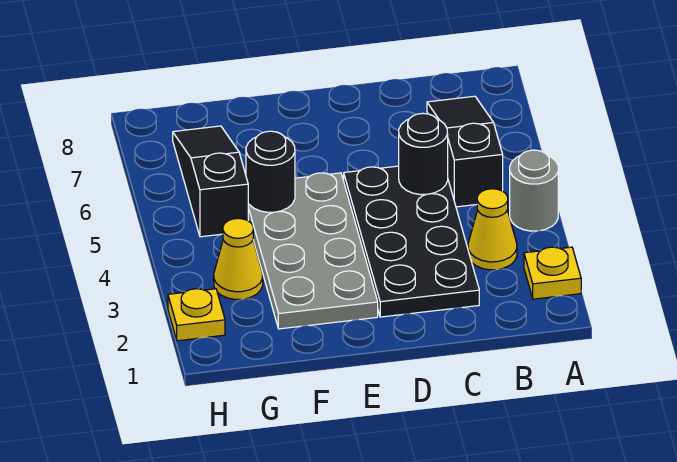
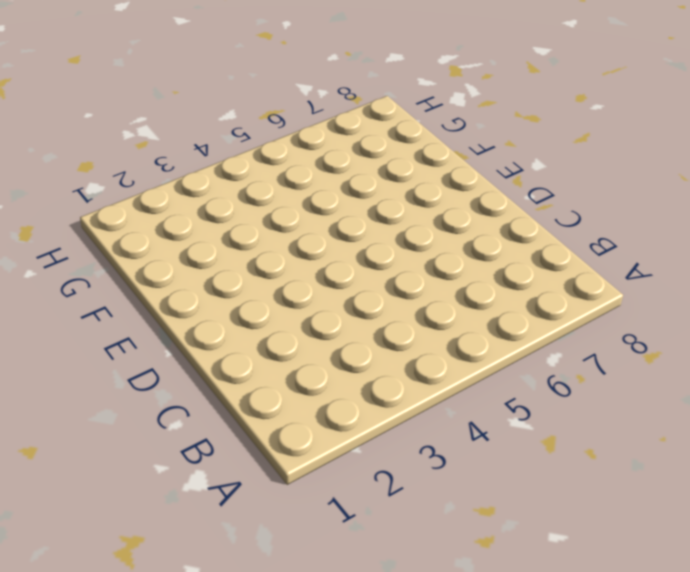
none -> yellow 1x1 plate [524,247,581,299]
none -> grey 1x1 round brick [510,150,558,231]

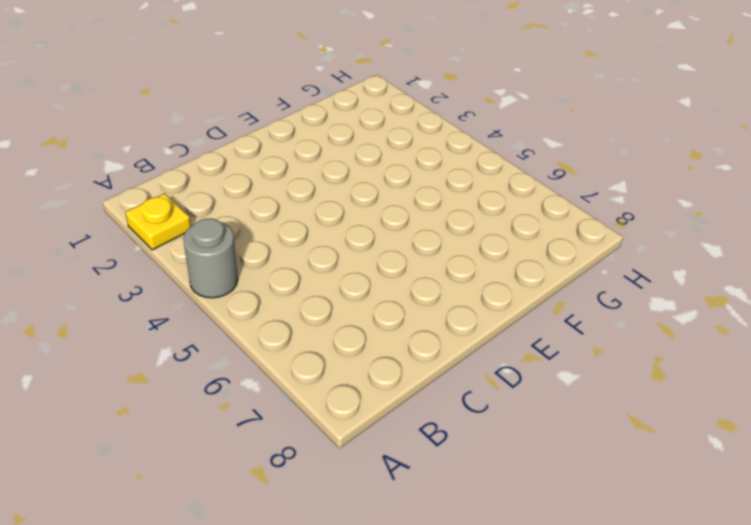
none -> yellow 1x1 cone [468,189,517,270]
none -> black 1x3 slope [427,96,503,207]

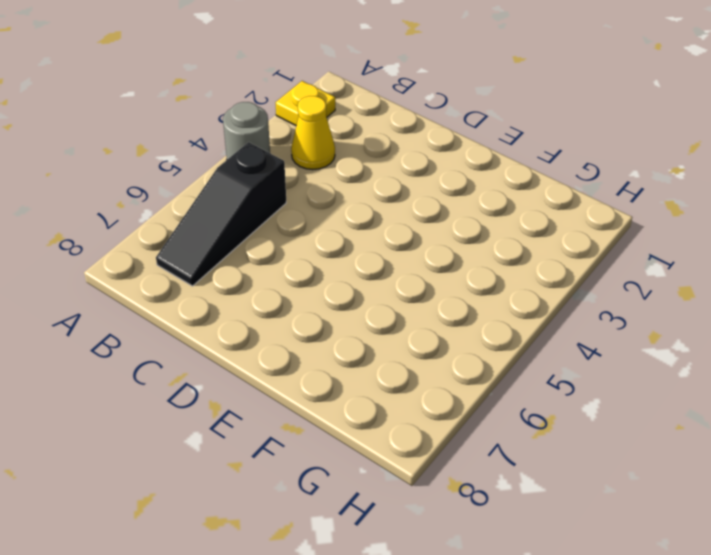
none -> black 2x4 plate [344,166,479,317]
none -> grey 2x4 plate [248,173,378,329]

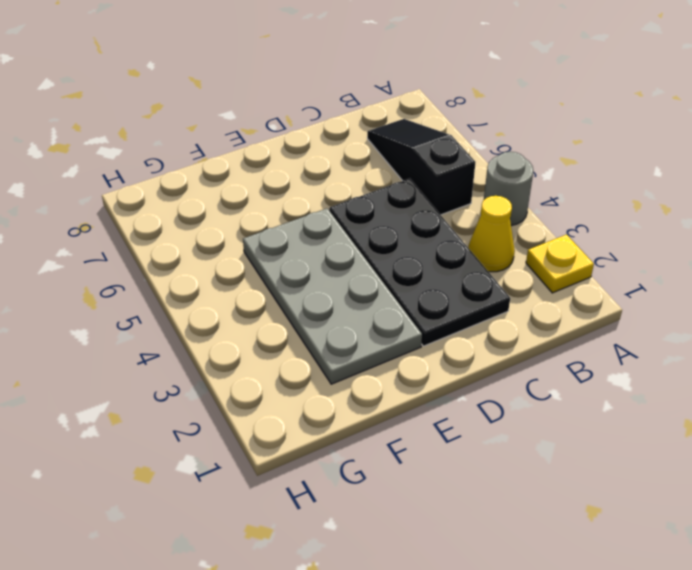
none -> yellow 1x1 cone [214,218,263,300]
none -> black 1x3 slope [173,126,248,237]

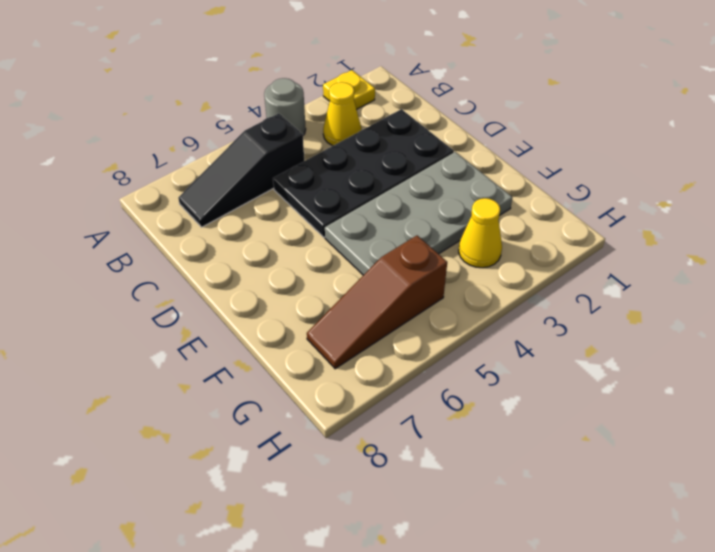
brown 1x3 slope [307,236,447,369] -> black 1x3 slope [173,126,248,237]
none -> yellow 1x1 plate [168,289,225,341]
none -> black 1x1 round brick [399,113,448,195]

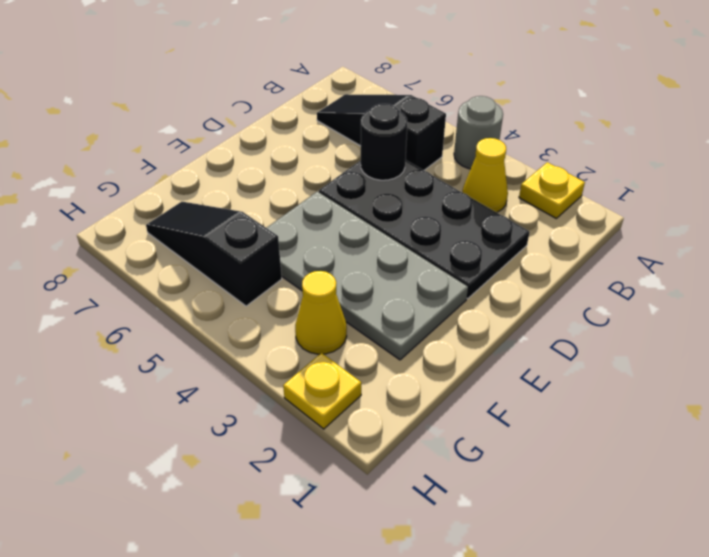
none -> black 1x1 round brick [246,131,295,212]

